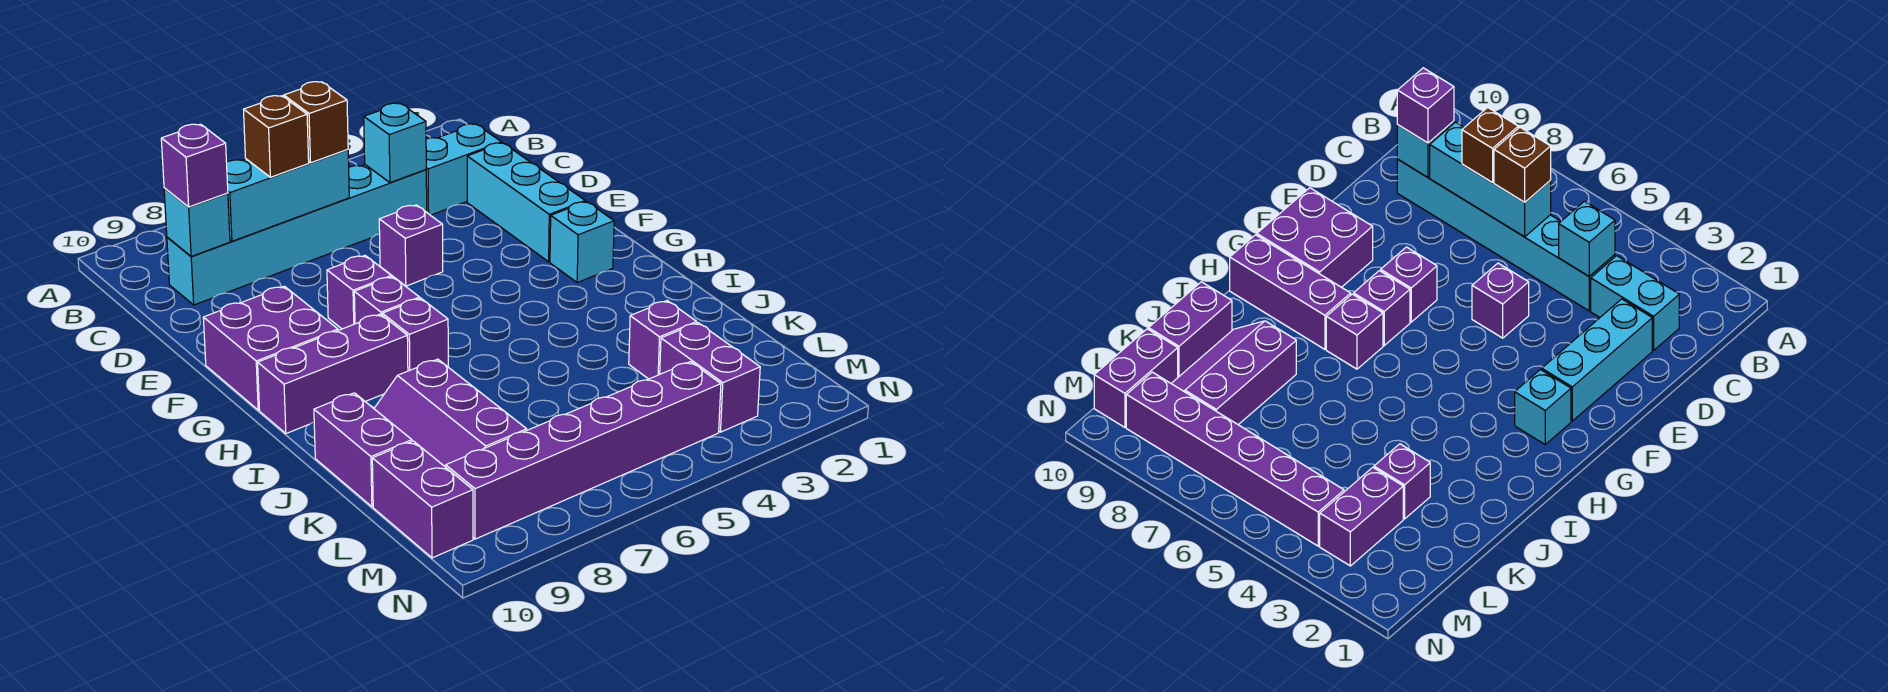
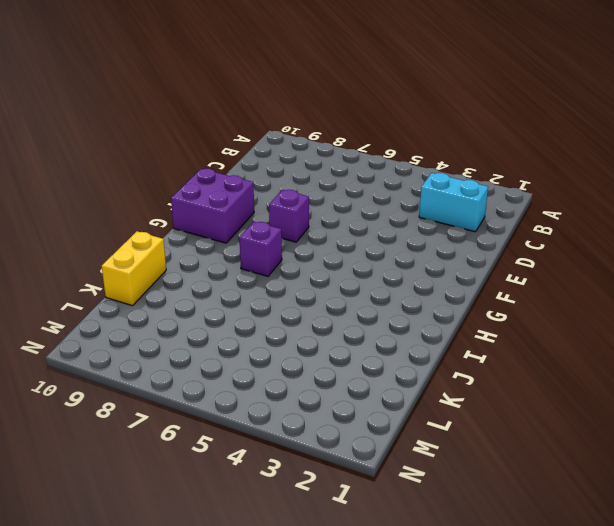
yellow 1x2 brick [102,231,166,306] -> purple 1x2 brick [314,393,412,507]
none -> cyan 1x6 brick [167,165,427,305]
none -> cyan 1x3 brick [467,143,585,262]
none -> purple 1x1 brick [379,205,443,286]

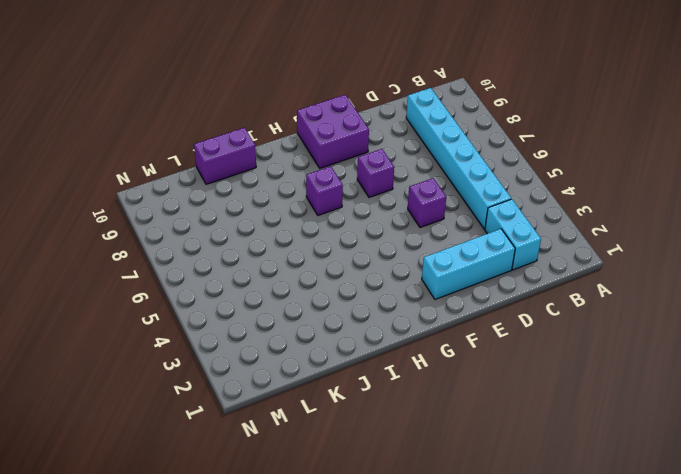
none -> cyan 1x1 brick [550,202,614,283]
none -> purple 1x1 brick [354,277,420,324]
none -> purple 1x3 brick [258,314,408,434]

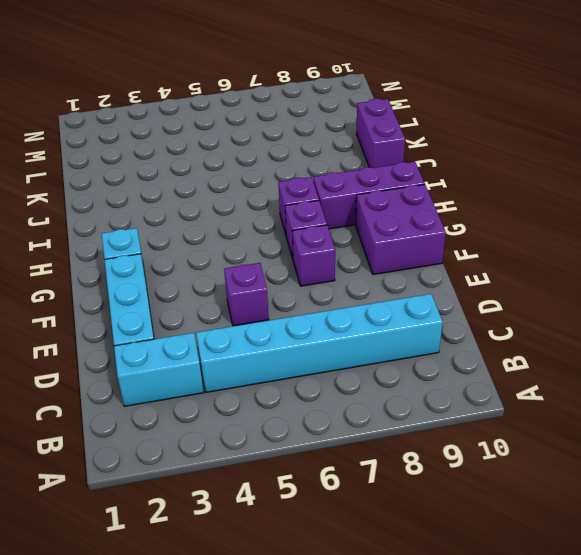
none -> purple 2x3 slope [374,359,527,467]
none -> purple 1x1 brick [629,301,697,379]
none -> purple 1x2 brick [660,323,760,432]

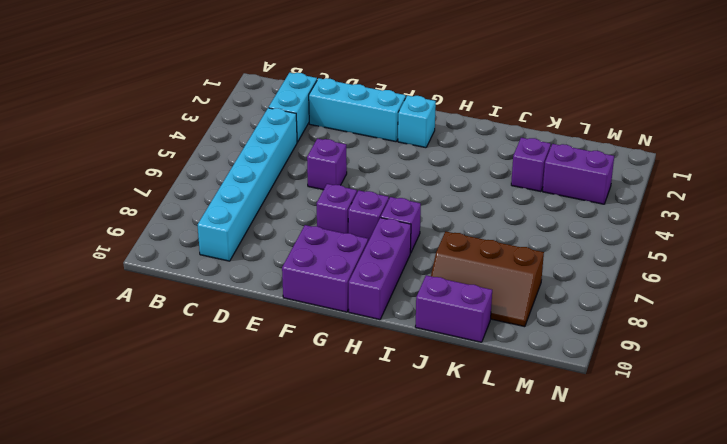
brown 2x3 slope [431,232,544,327] -> purple 2x3 slope [374,359,527,467]
none -> purple 1x2 brick [372,441,473,558]
none -> purple 1x6 brick [446,362,721,539]
none -> cyan 1x1 brick [364,103,426,183]

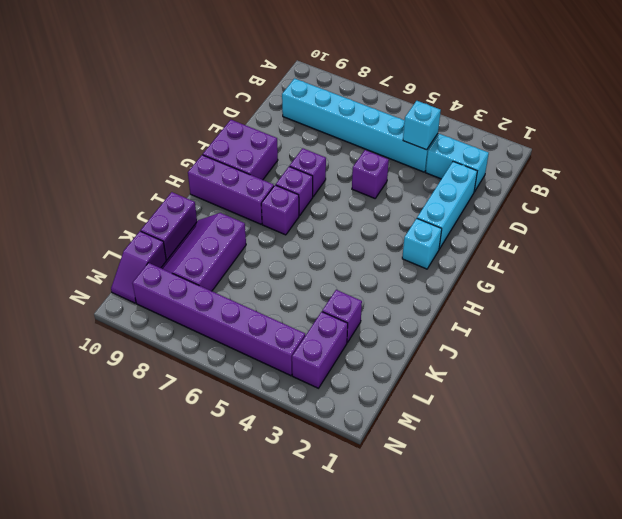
purple 1x2 slope [111,231,166,303] -> purple 1x2 brick [372,441,473,558]
none -> cyan 1x3 brick [227,149,349,241]
none -> cyan 1x1 brick [164,188,230,256]
none -> brown 1x1 brick [284,82,348,163]

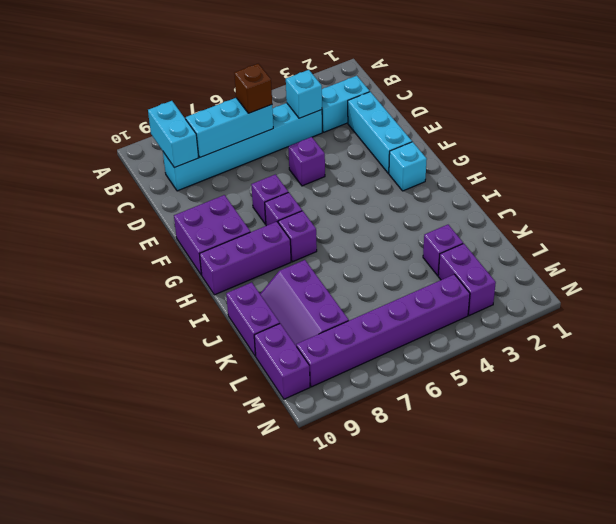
cyan 1x2 brick [148,101,199,168] -> cyan 1x1 brick [164,188,230,256]
none -> brown 1x1 brick [243,96,309,177]
none -> purple 1x1 brick [161,124,228,207]

